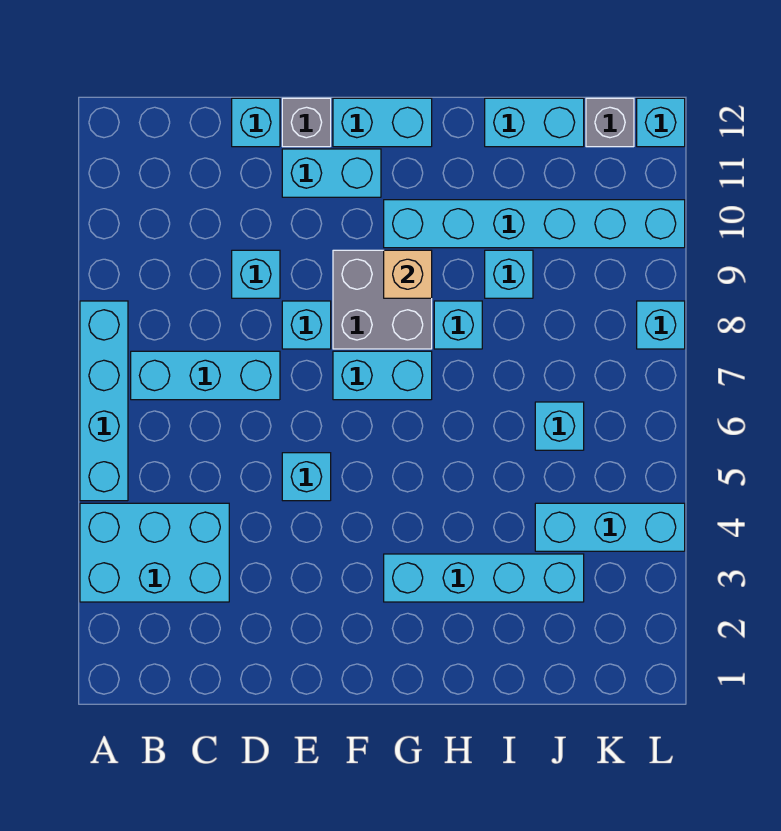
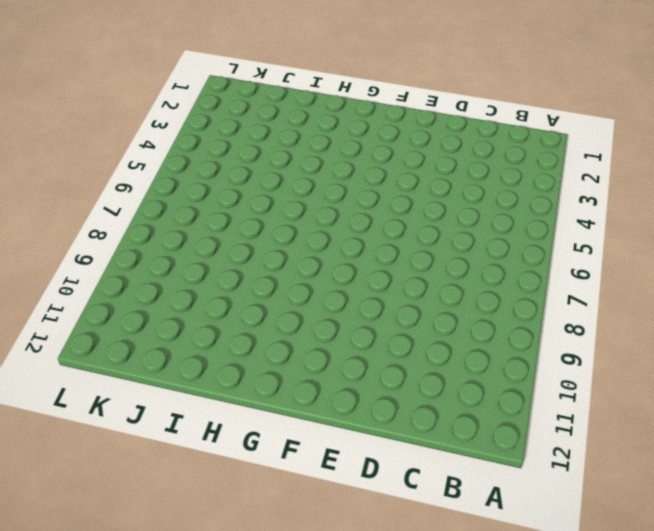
none -> cyan 2x3 brick [80,503,229,602]
none -> cyan 1x4 brick [80,301,128,501]
none -> cyan 1x3 brick [131,351,280,400]

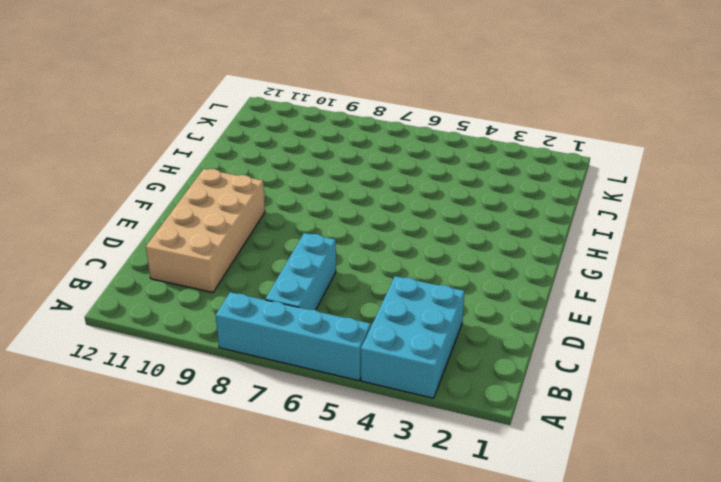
tan 2x4 brick [146,169,265,293] -> cyan 1x2 brick [282,149,381,197]
none -> cyan 1x1 brick [232,250,280,298]
none -> cyan 1x1 brick [232,98,280,147]
none -> cyan 1x1 brick [282,453,331,501]

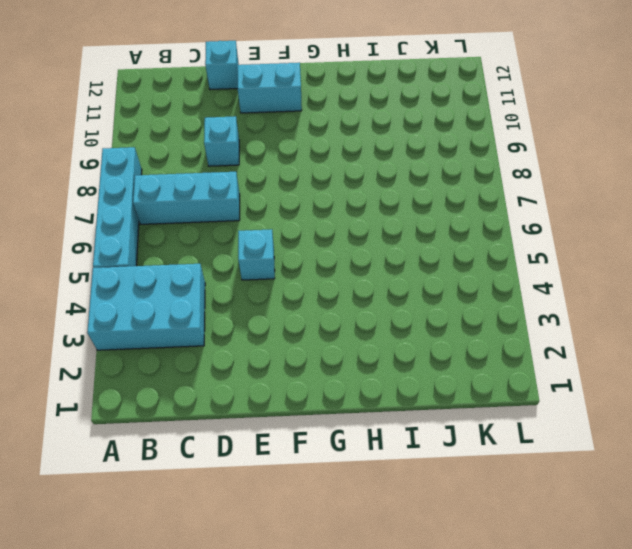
none -> cyan 1x1 brick [282,301,331,349]
none -> grey 1x1 brick [282,98,331,147]
none -> cyan 1x2 brick [333,351,432,400]

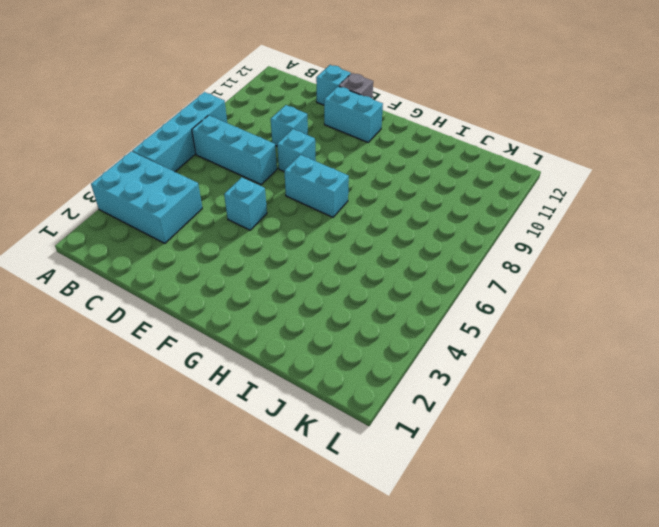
none -> grey 2x2 brick [333,250,432,349]
none -> cyan 1x2 brick [333,98,432,147]
none -> cyan 1x4 brick [384,554,584,602]

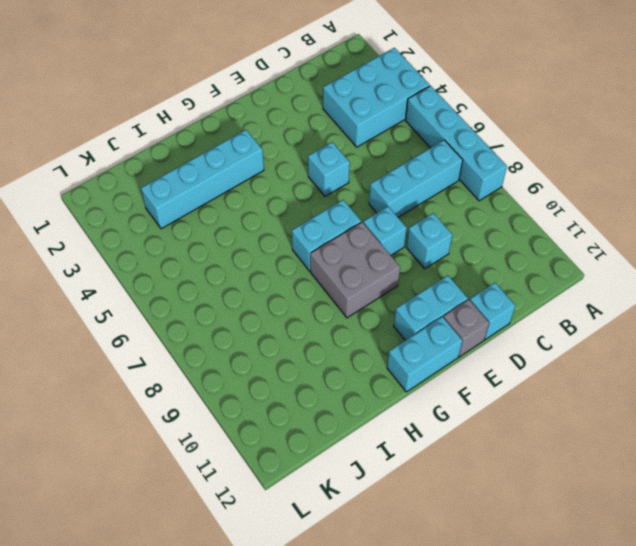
none -> cyan 1x6 brick [384,200,685,248]
none -> cyan 1x1 brick [434,301,482,349]
none -> cyan 1x1 brick [485,250,533,298]

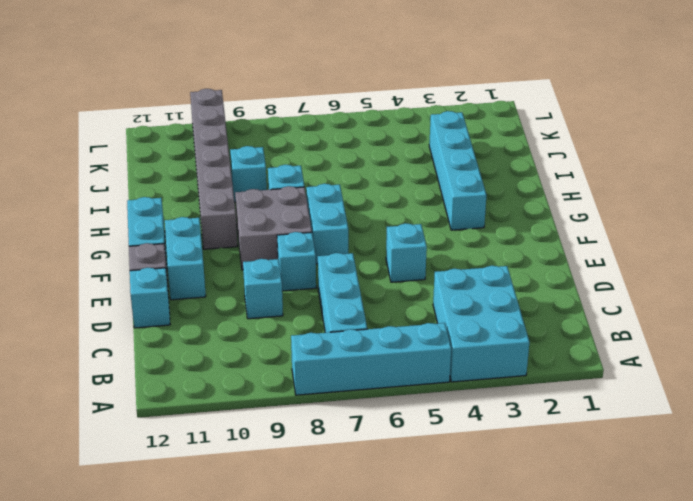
grey 1x6 brick [190,89,237,249] -> cyan 1x6 brick [384,200,685,248]
none -> cyan 1x2 brick [485,98,584,147]
none -> cyan 1x3 brick [535,503,685,551]
none -> cyan 1x1 brick [535,402,584,450]

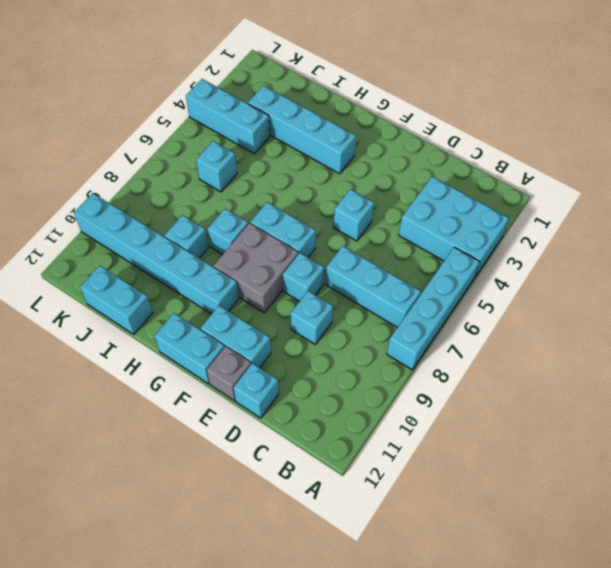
none -> grey 1x1 brick [586,98,634,147]
none -> cyan 1x1 brick [637,301,685,349]
none -> cyan 1x1 brick [637,98,685,147]

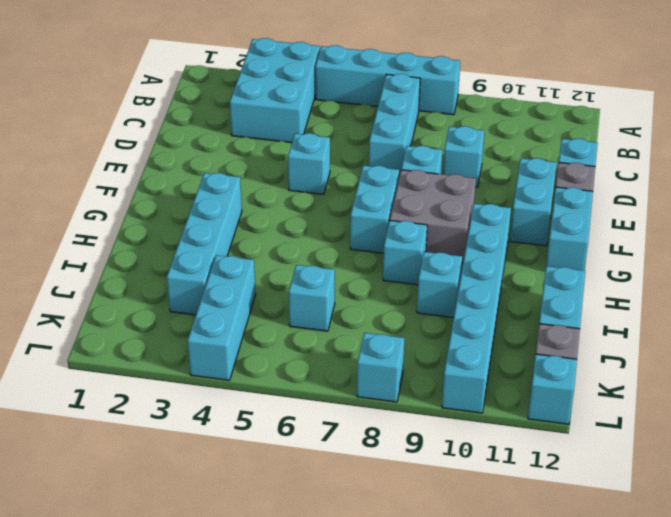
none -> tan 1x1 brick [384,250,432,298]

